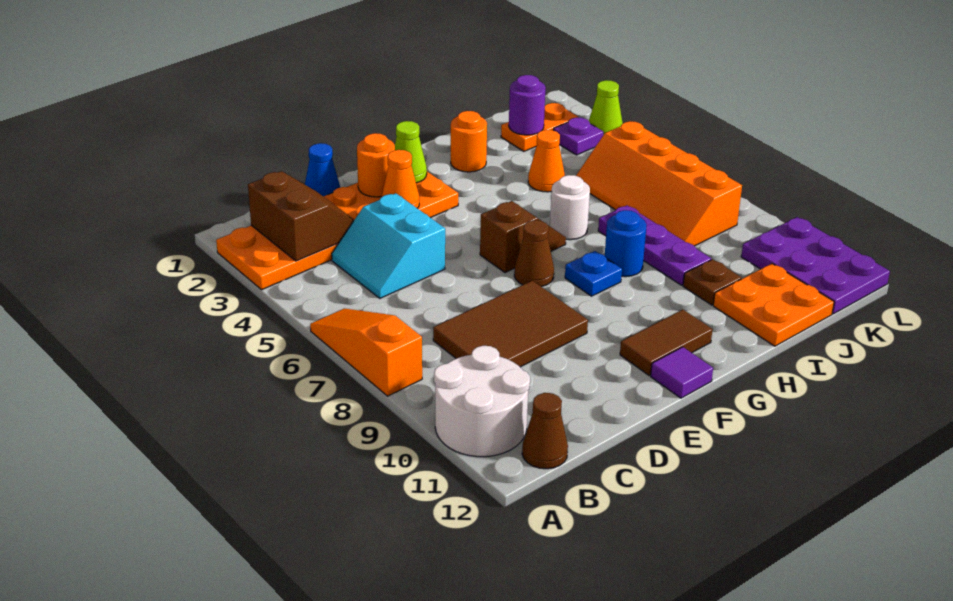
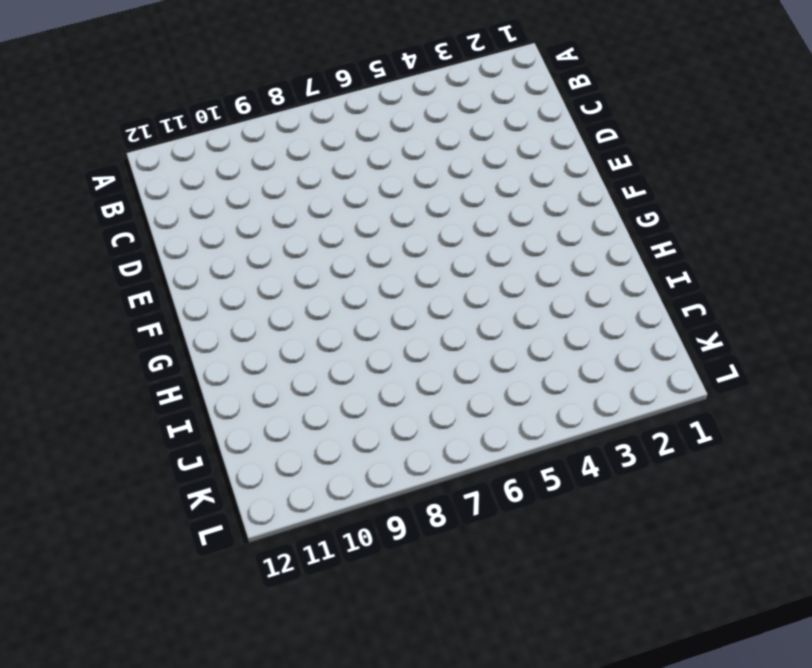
none -> orange 2x6 plate [216,172,458,290]
none -> orange 1x3 slope [310,309,422,396]
none -> white 2x2 round brick [434,346,530,457]

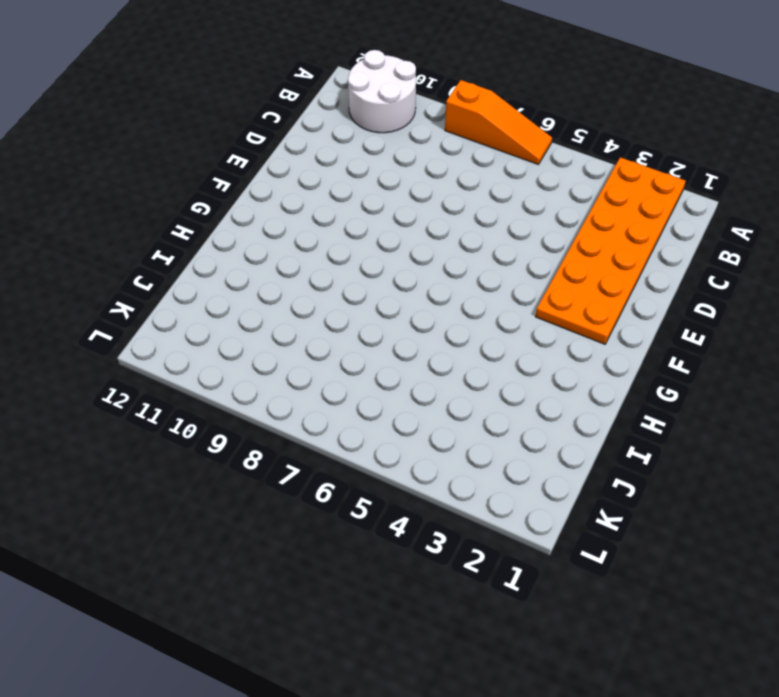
none -> brown 1x1 cone [522,393,568,469]
none -> cyan 2x2 slope [332,193,445,298]
none -> brown 2x3 tile [433,280,588,367]

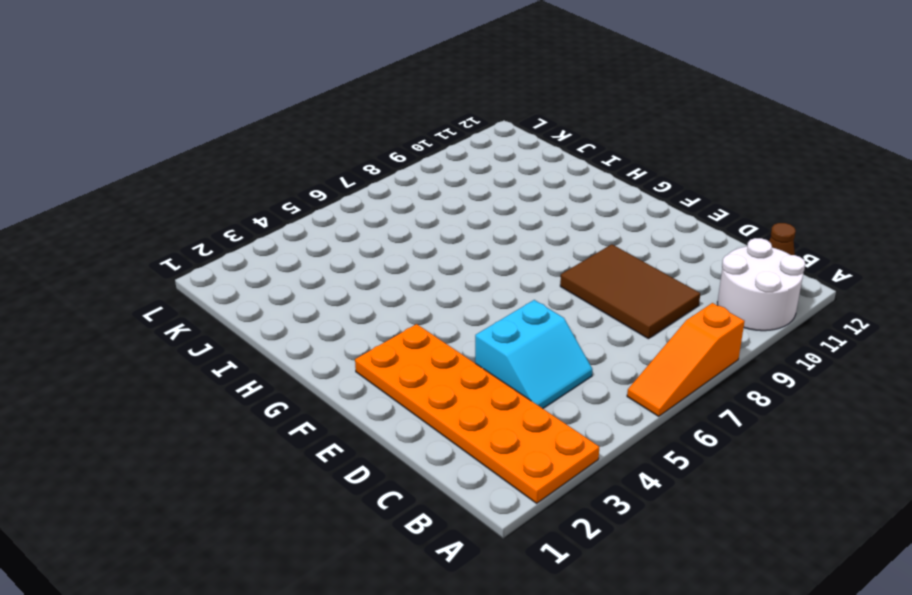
none -> blue 1x1 cone [305,143,340,196]
none -> brown 1x2 slope [480,201,566,273]
none -> brown 1x1 cone [514,220,554,287]

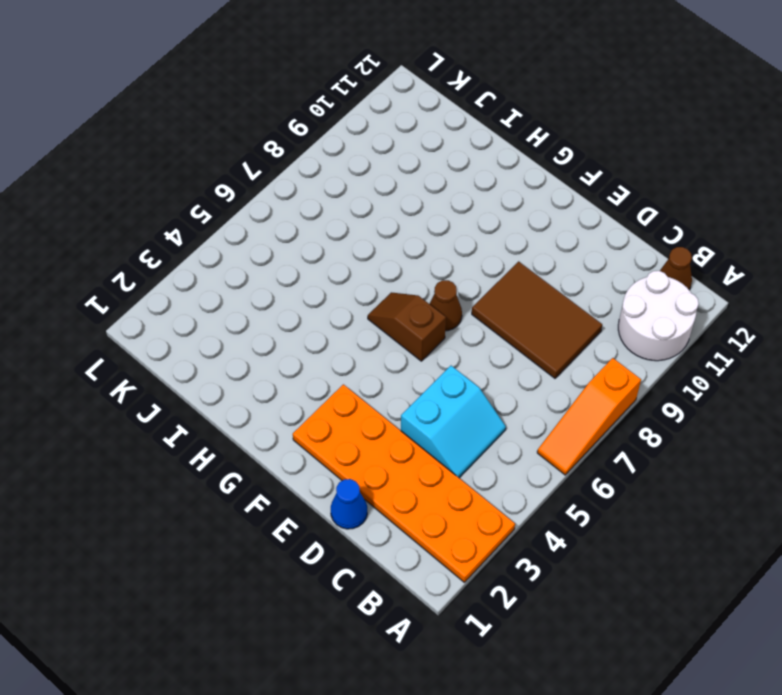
none -> brown 1x2 tile [620,310,713,376]
none -> purple 1x1 tile [651,347,713,398]
none -> blue 1x1 plate [565,251,622,296]

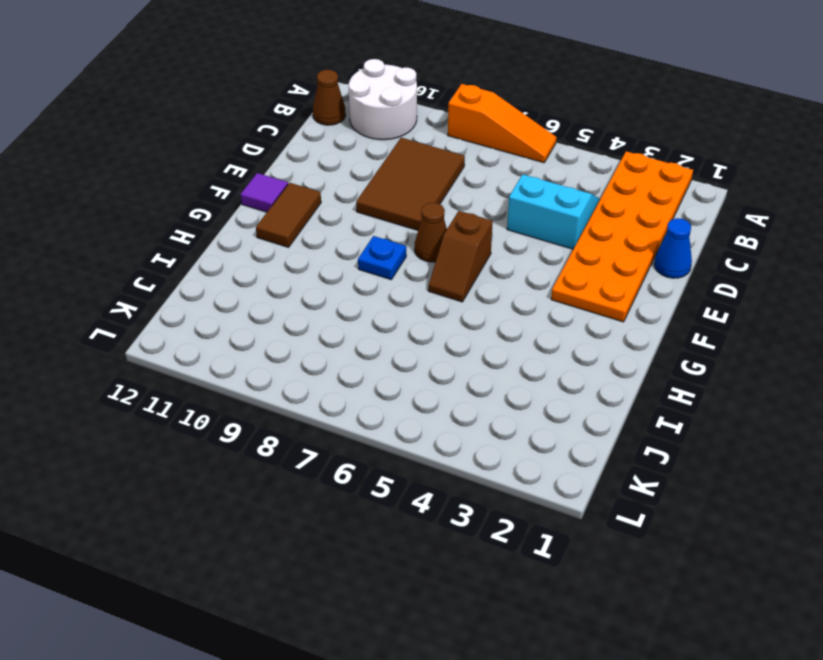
none -> orange 1x1 round brick [451,111,487,172]
none -> white 1x1 round brick [550,175,590,240]
none -> blue 1x1 round brick [605,210,647,277]

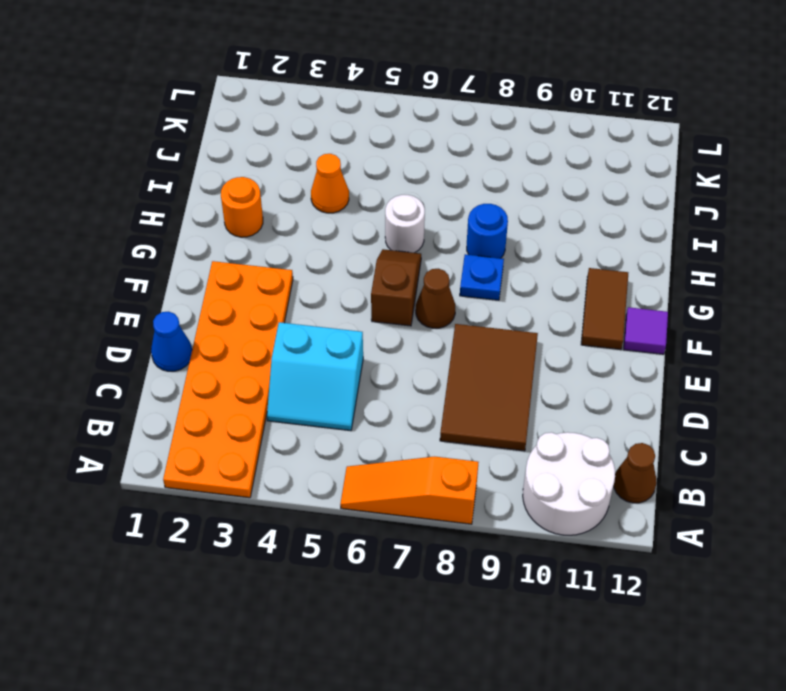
none -> purple 1x3 plate [598,206,711,285]
none -> brown 1x1 plate [683,259,741,305]
none -> orange 2x2 plate [713,264,834,346]

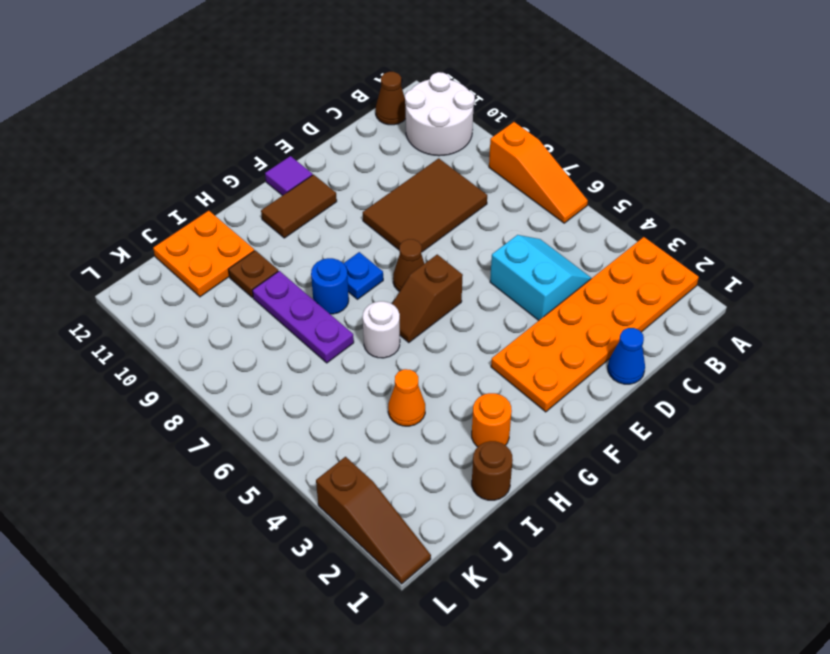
brown 1x1 round brick [472,441,513,500] -> none
brown 1x3 slope [316,457,431,584] -> lime 1x1 cone [589,80,623,135]
none -> orange 1x2 plate [501,103,579,151]
none -> orange 2x4 slope [576,121,742,246]
none -> purple 1x1 plate [554,118,603,155]

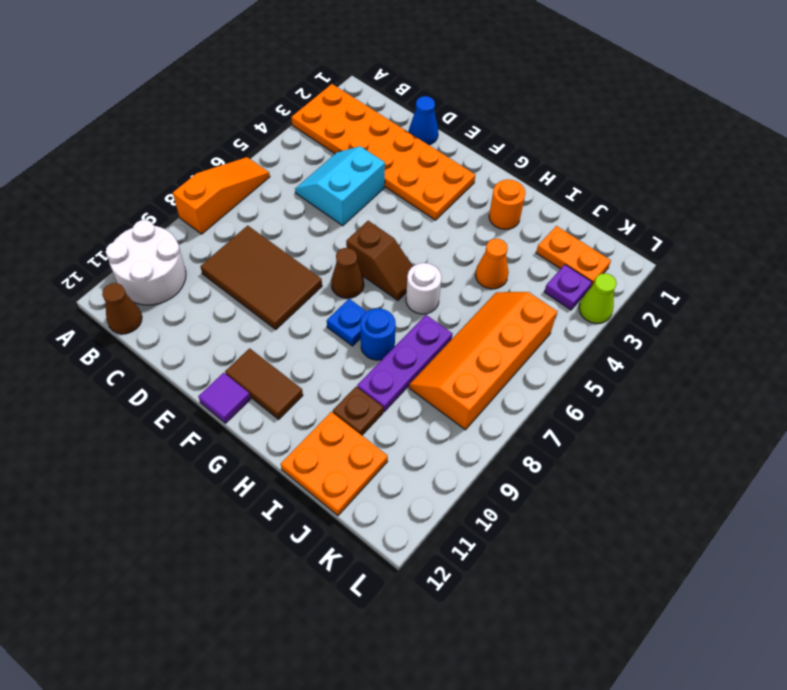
none -> purple 2x3 plate [741,217,890,314]
none -> brown 2x2 slope [248,171,354,261]
none -> orange 1x1 round brick [357,133,395,197]

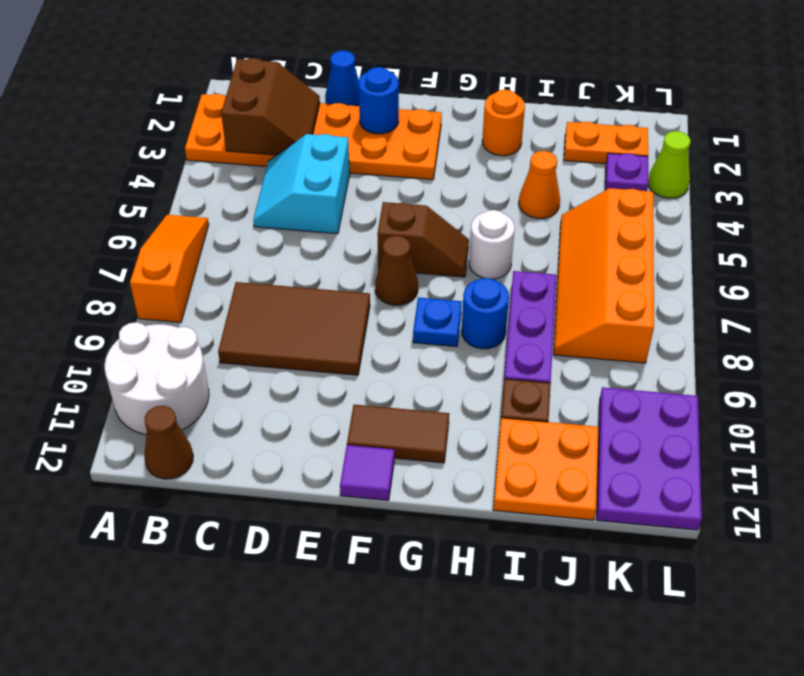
blue 1x1 round brick [359,67,399,134] -> orange 1x1 round brick [357,133,395,197]
none -> orange 1x1 cone [382,150,419,208]
none -> lime 1x1 cone [395,121,427,183]
none -> purple 1x1 round brick [509,75,546,135]

